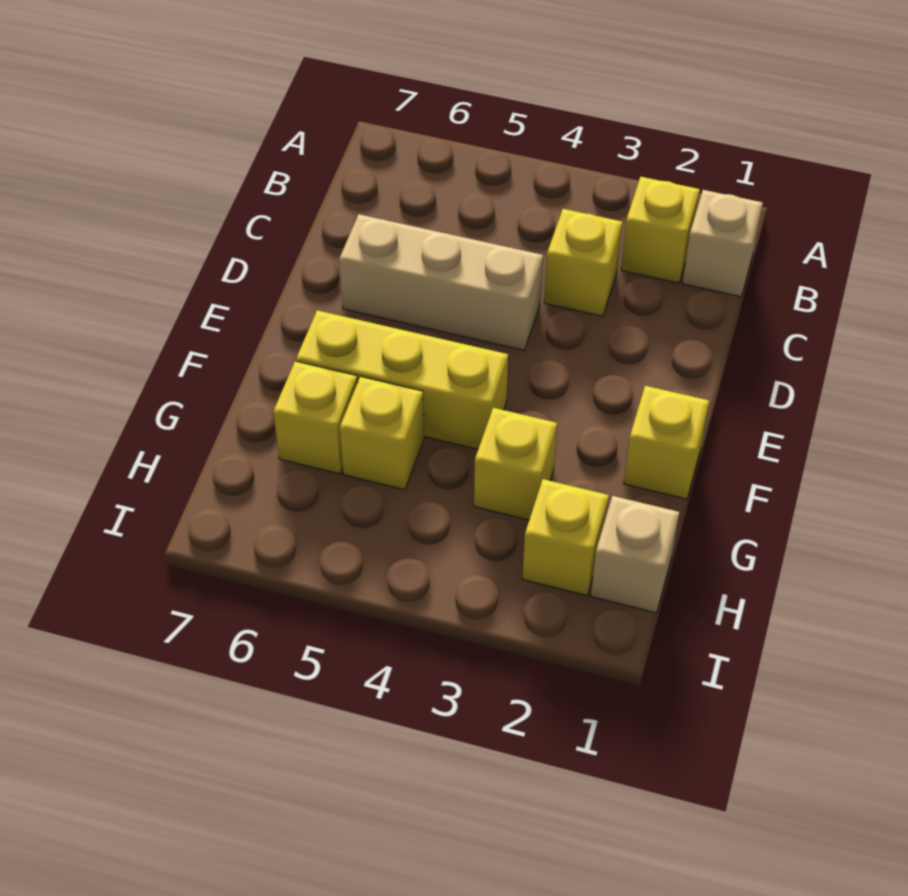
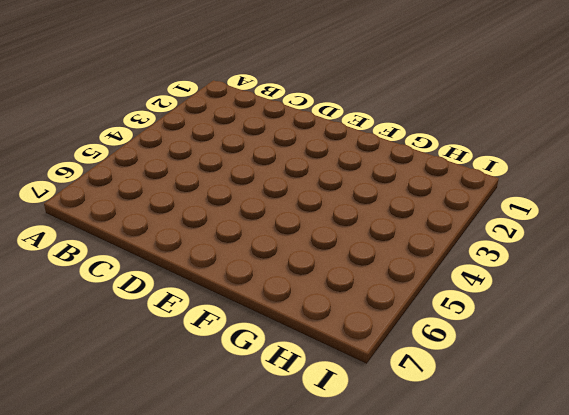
none -> tan 1x1 brick [682,190,763,297]
none -> yellow 1x1 brick [621,177,700,283]

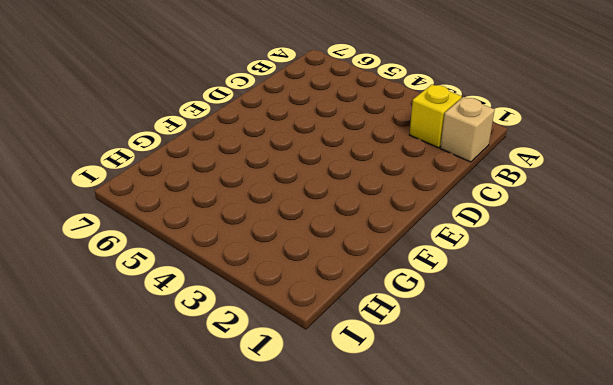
none -> yellow 1x1 brick [544,209,622,316]
none -> tan 1x3 brick [339,214,543,350]

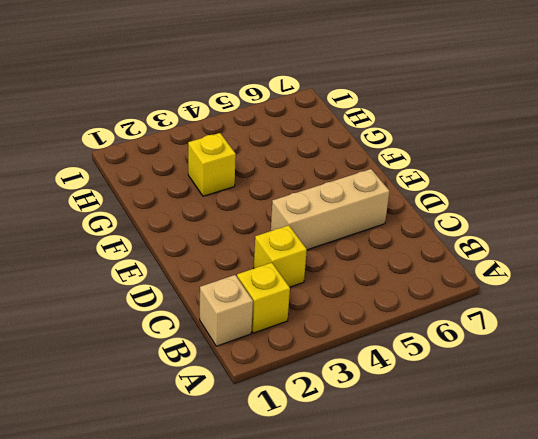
none -> yellow 1x1 brick [624,386,709,499]
none -> yellow 1x3 brick [296,310,508,449]

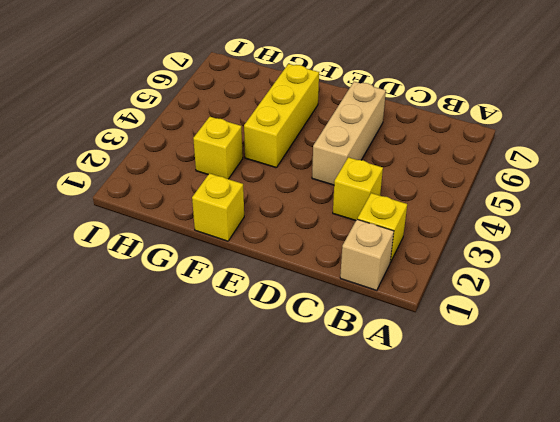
none -> yellow 1x1 brick [340,377,424,490]
none -> yellow 1x1 brick [273,361,358,474]

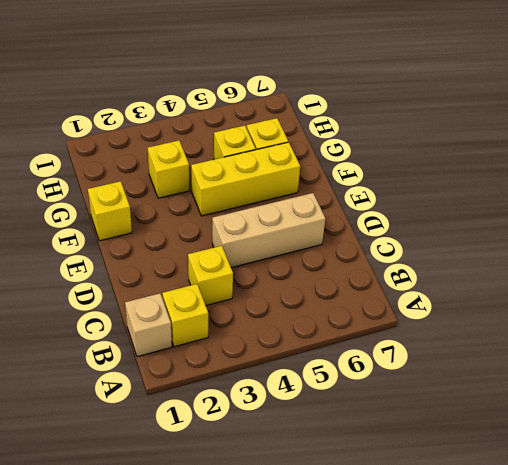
none -> tan 1x1 brick [591,496,679,613]
none -> yellow 1x1 brick [522,479,609,595]

